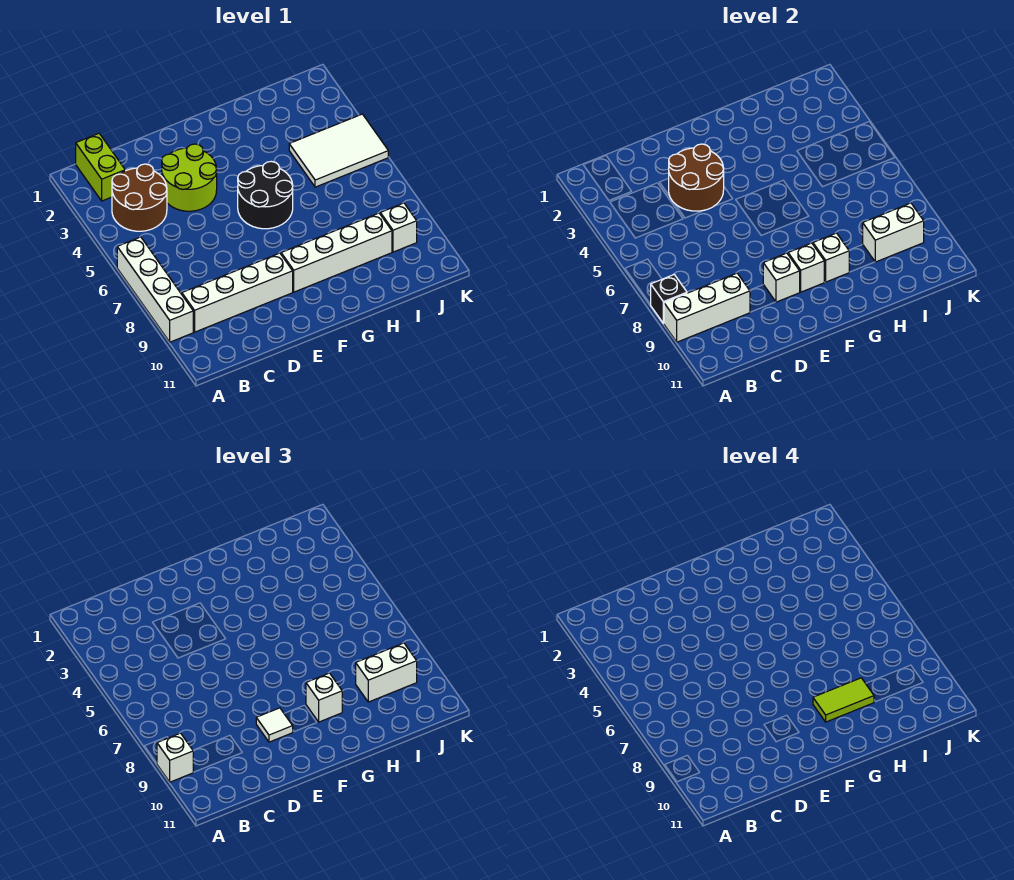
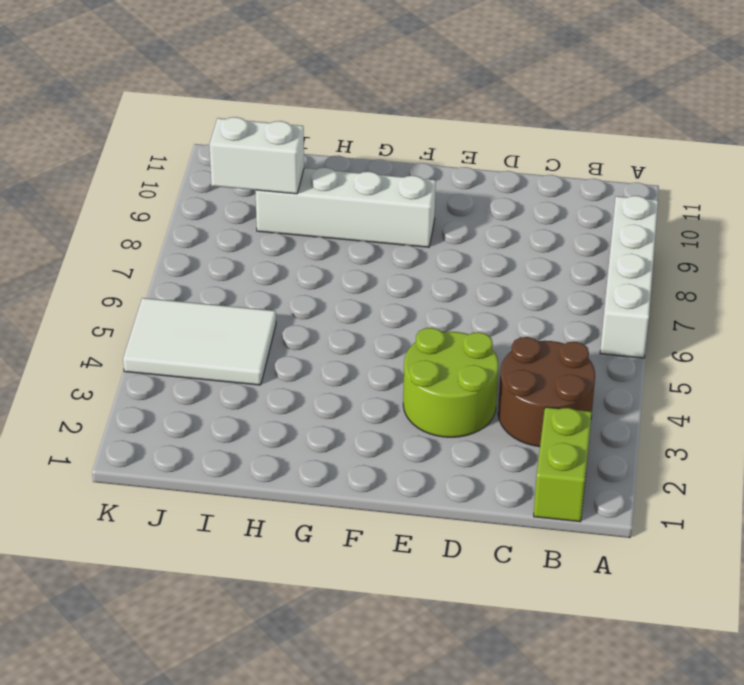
none -> white 1x4 brick [182,253,293,332]
none -> black 2x2 round brick [238,161,293,229]
none -> white 1x1 brick [380,203,417,252]

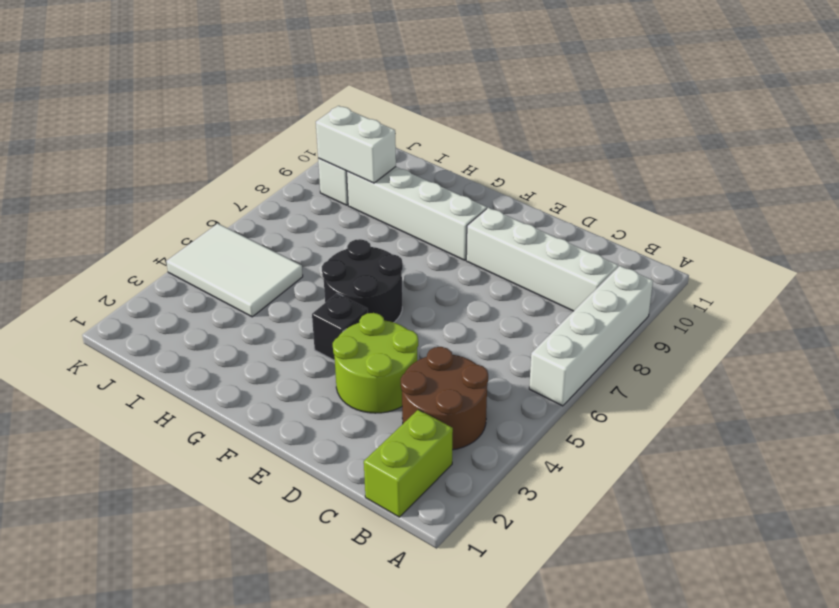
black 1x1 brick [312,293,368,361] -> black 1x1 brick moved to [650,275,687,323]
none -> white 1x3 brick [664,273,750,342]
none -> brown 2x2 round brick [669,144,724,211]
none -> white 1x1 brick [763,253,800,302]

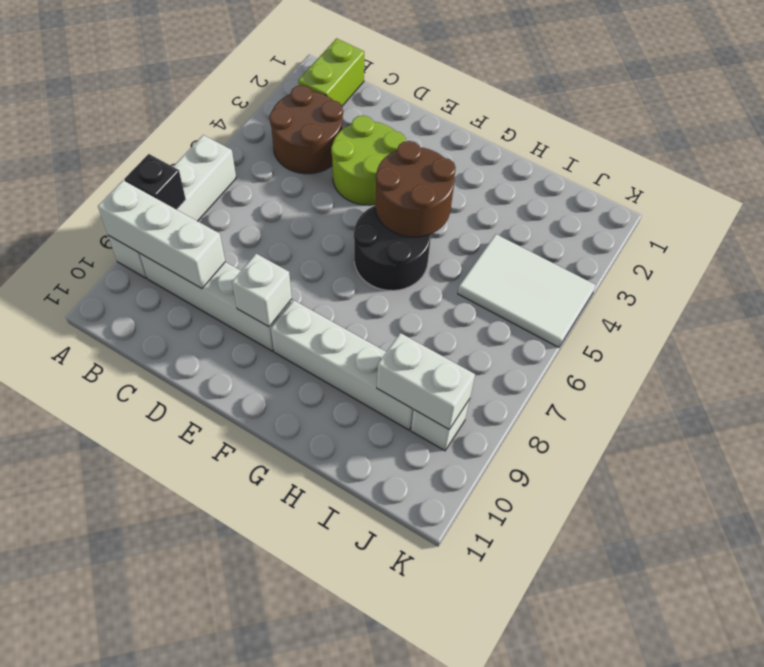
brown 2x2 round brick [375,141,456,237] -> brown 2x2 round brick moved to [669,144,724,211]
none -> white 1x1 brick [788,243,824,292]
none -> white 1x1 brick [813,233,849,282]
none -> white 1x1 brick [157,733,193,782]

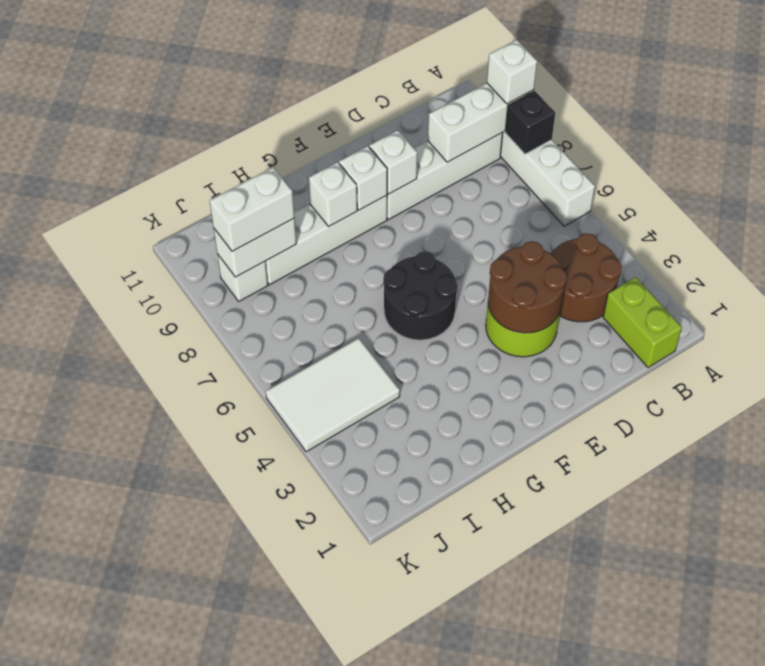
none -> white 1x1 tile [256,708,293,742]
none -> white 1x1 brick [306,673,342,722]
none -> lime 1x2 tile [813,678,874,722]

